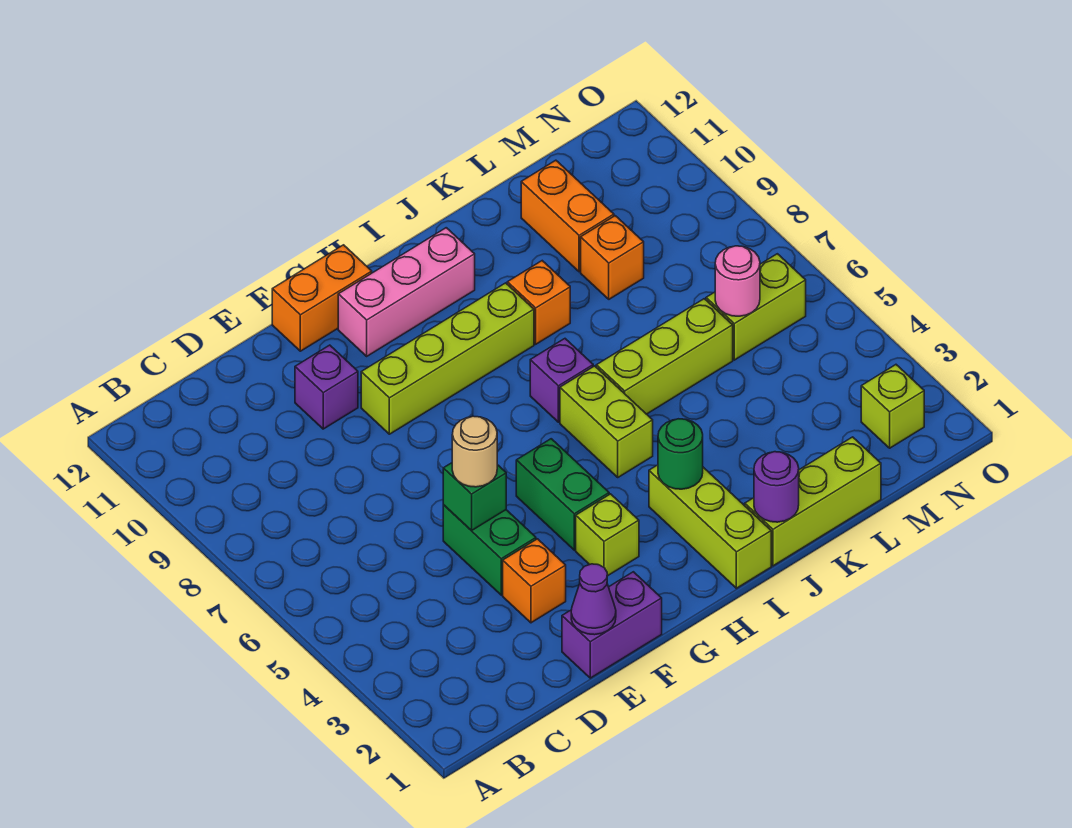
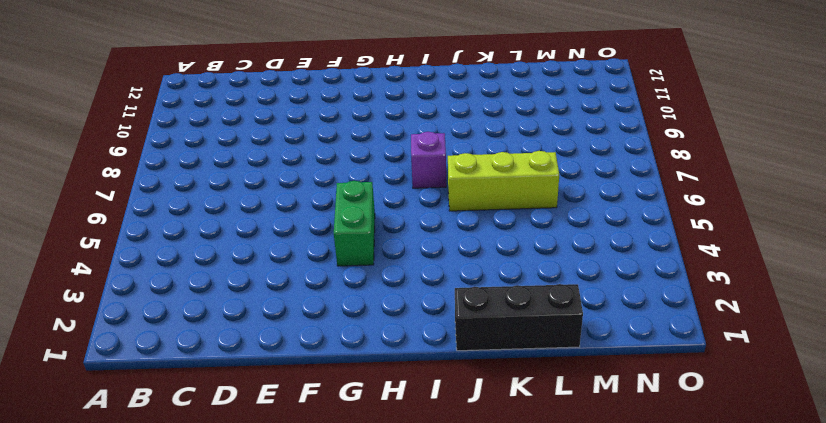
black 1x3 brick [455,284,583,351] -> lime 1x3 brick [745,437,881,566]
none -> purple 1x2 brick [562,572,662,678]
none -> orange 1x1 brick [503,539,566,623]
none -> green 1x2 brick [443,505,536,595]

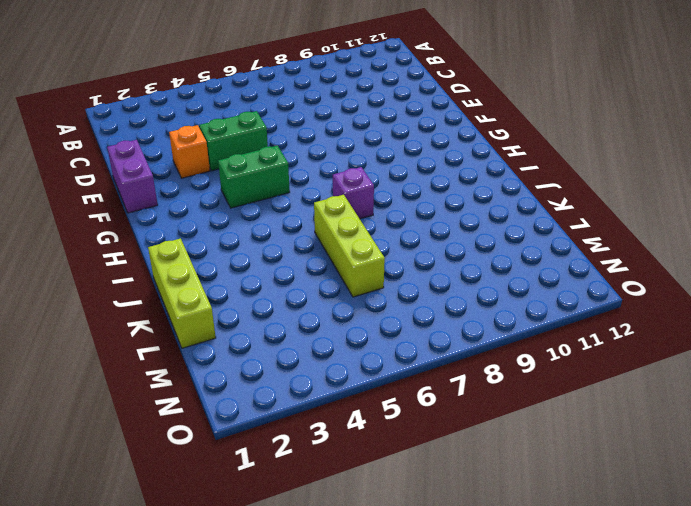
none -> purple 1x1 brick [295,345,358,429]
none -> lime 1x4 brick [361,283,534,434]
none -> orange 1x2 brick [272,245,372,351]

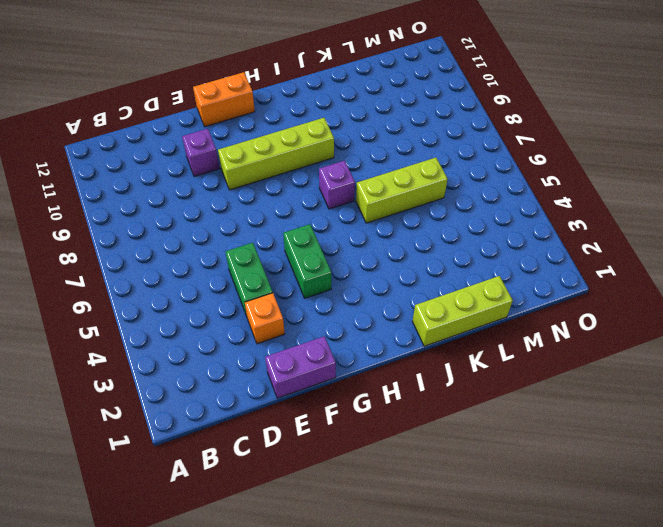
none -> lime 1x1 brick [576,494,639,576]
none -> pink 1x3 brick [338,228,475,356]
none -> lime 1x3 brick [649,465,771,588]

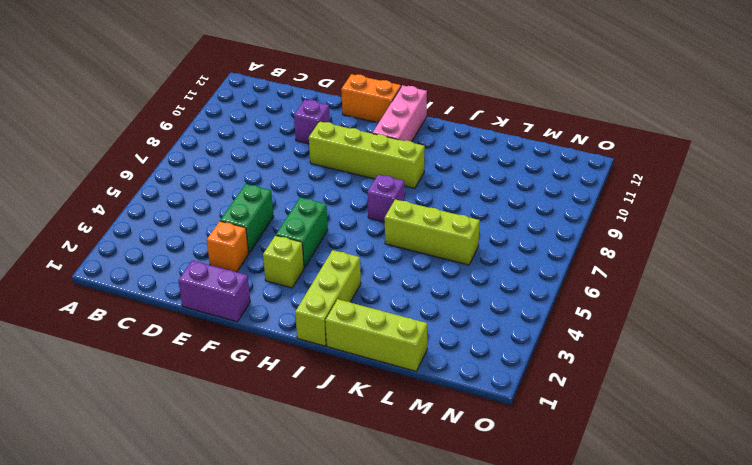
pink 1x3 brick [373,85,427,142] -> pink 1x3 brick turned to [338,228,475,356]
none -> lime 1x2 brick [560,366,653,477]
none -> orange 1x1 brick [507,261,570,344]
none -> orange 1x1 brick [581,216,644,299]

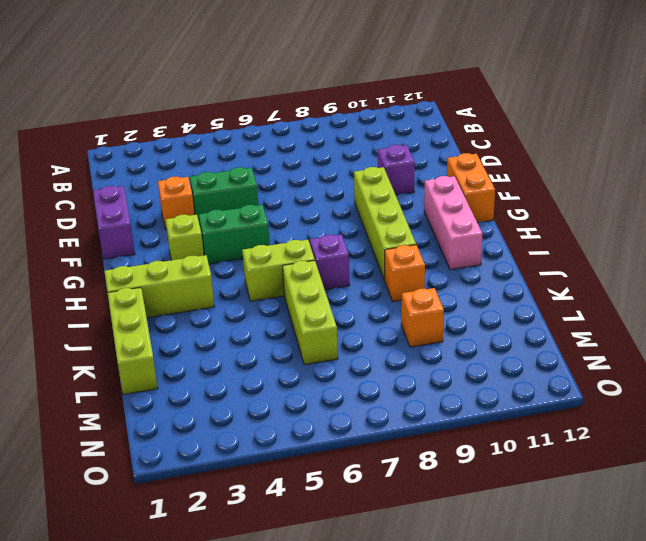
none -> orange 1x2 brick [521,160,614,272]
none -> lime 1x2 brick [706,254,806,360]
none -> lime 1x1 brick [861,365,924,448]

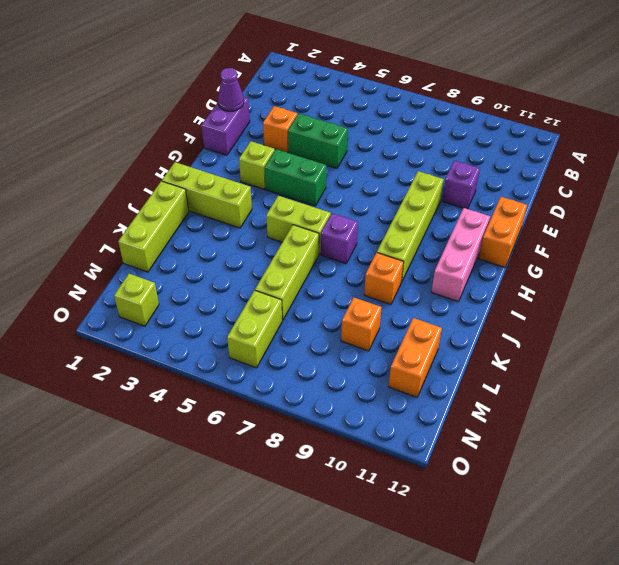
orange 1x2 brick [389,318,442,397] -> orange 1x2 brick turned to [521,160,614,272]
none -> green 1x1 brick [443,463,506,531]
none -> green 1x1 round brick [658,419,703,489]
none -> purple 1x1 round brick [754,452,799,522]

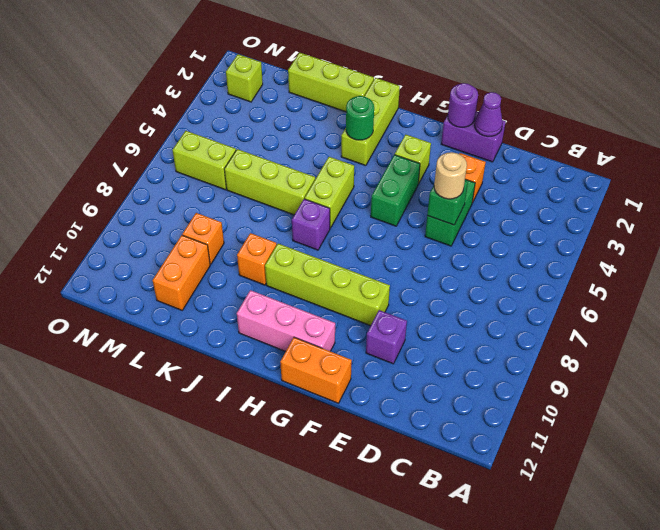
purple 1x1 round brick [448,83,478,127] -> purple 1x1 round brick moved to [754,452,799,522]
none -> pink 1x1 round brick [715,246,760,316]

